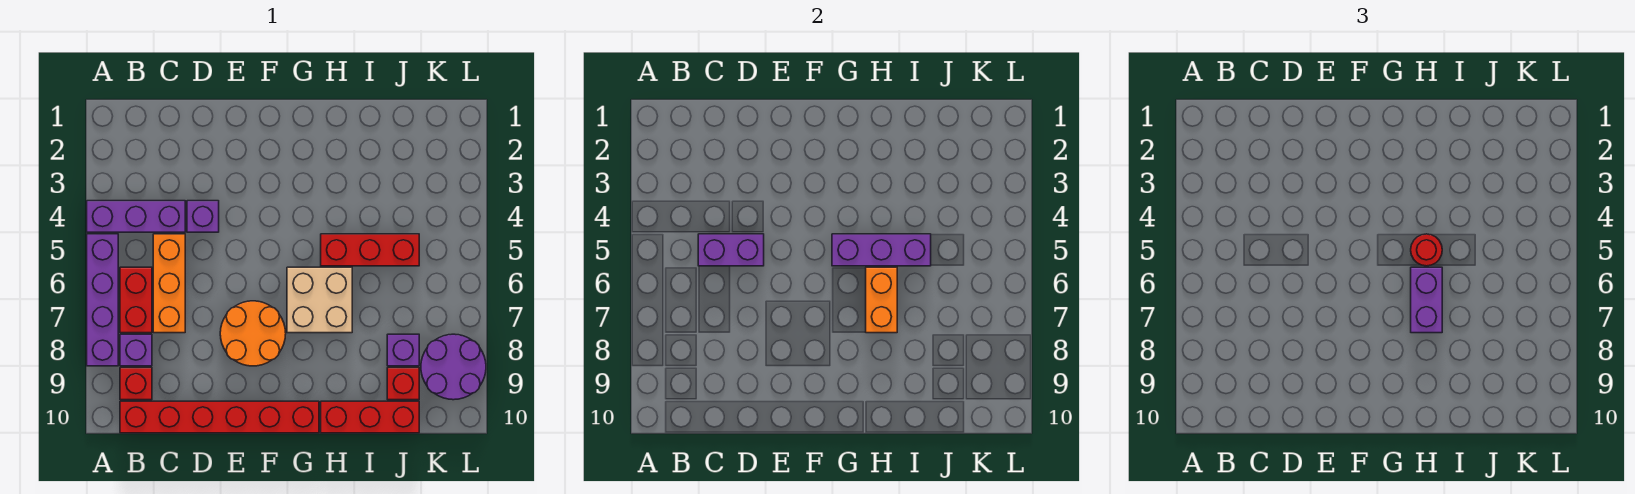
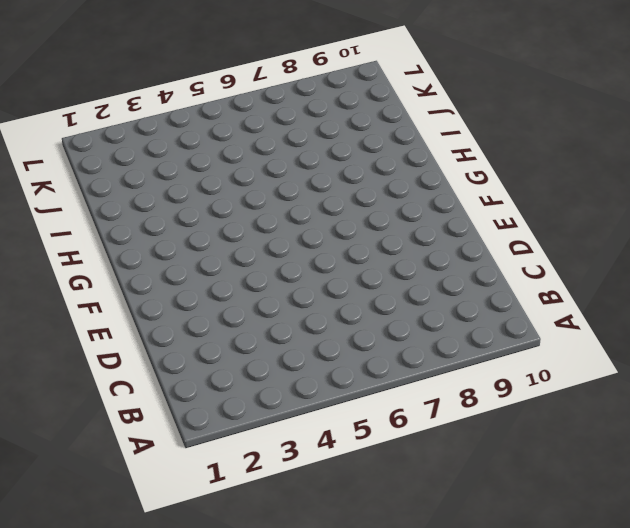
none -> purple 1x3 brick [87,201,185,232]
none -> purple 1x4 brick [87,234,118,366]
none -> red 1x2 brick [120,267,152,333]

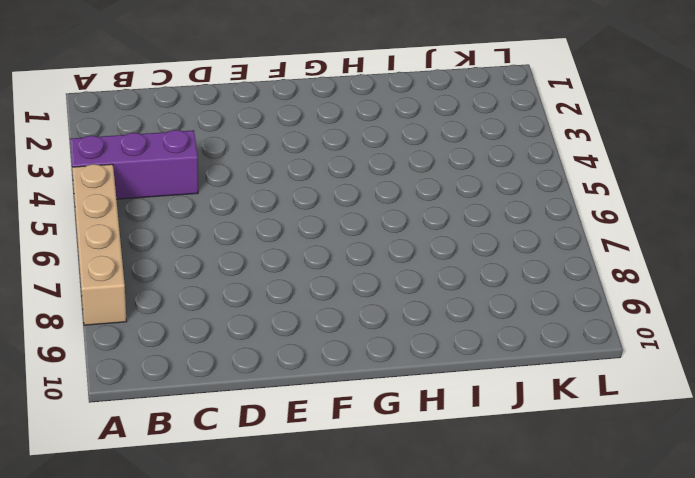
tan 1x4 brick [72,164,127,325] -> purple 1x4 brick [87,234,118,366]
none -> red 1x2 brick [120,267,152,333]
none -> purple 1x1 brick [120,334,152,366]
none -> red 1x1 brick [120,368,152,400]

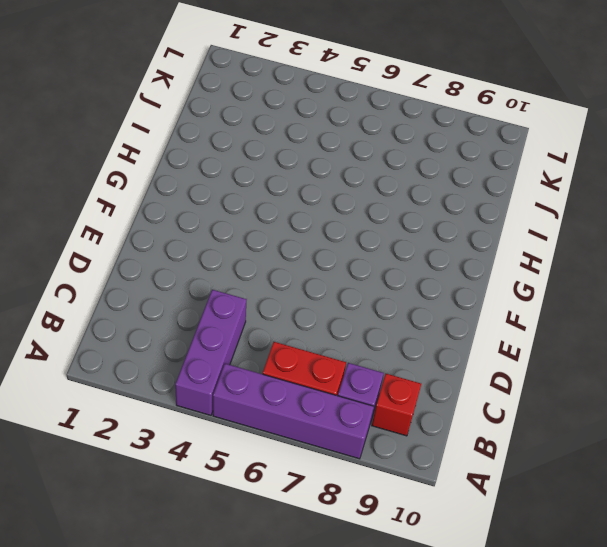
none -> red 1x6 brick [120,401,319,433]
none -> orange 1x3 brick [153,234,185,333]
none -> purple 1x1 brick [187,201,219,232]

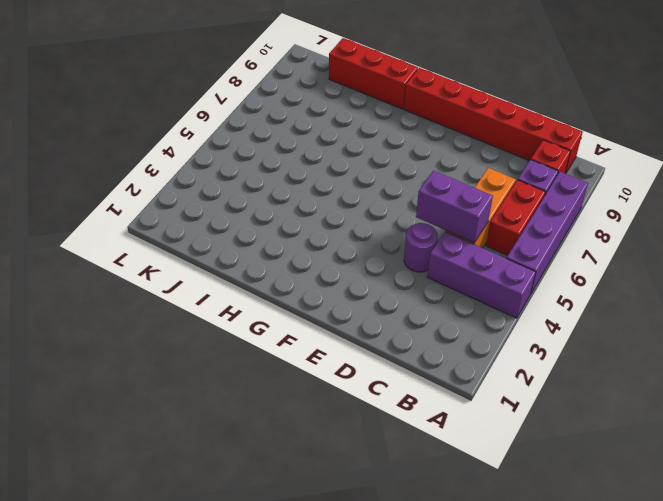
purple 1x1 round brick [404,223,438,272] -> purple 1x1 brick [187,201,219,232]
none -> orange 2x2 round brick [220,301,286,366]
none -> tan 2x2 brick [287,267,352,333]
none -> red 1x3 brick [321,234,419,266]

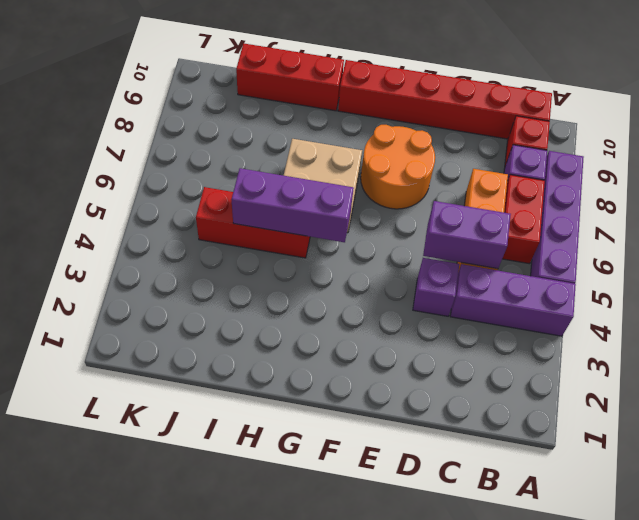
none -> purple 1x1 brick [387,334,419,366]
none -> red 1x1 brick [387,368,419,400]
none -> purple 2x2 round brick [421,334,486,400]

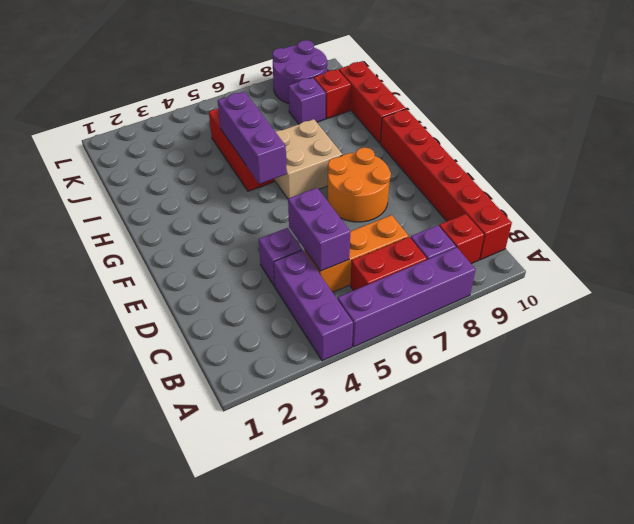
none -> orange 1x2 brick [866,267,897,333]
none -> red 1x1 round brick [1411,234,1442,266]
none -> purple 1x2 brick [1411,267,1442,333]

